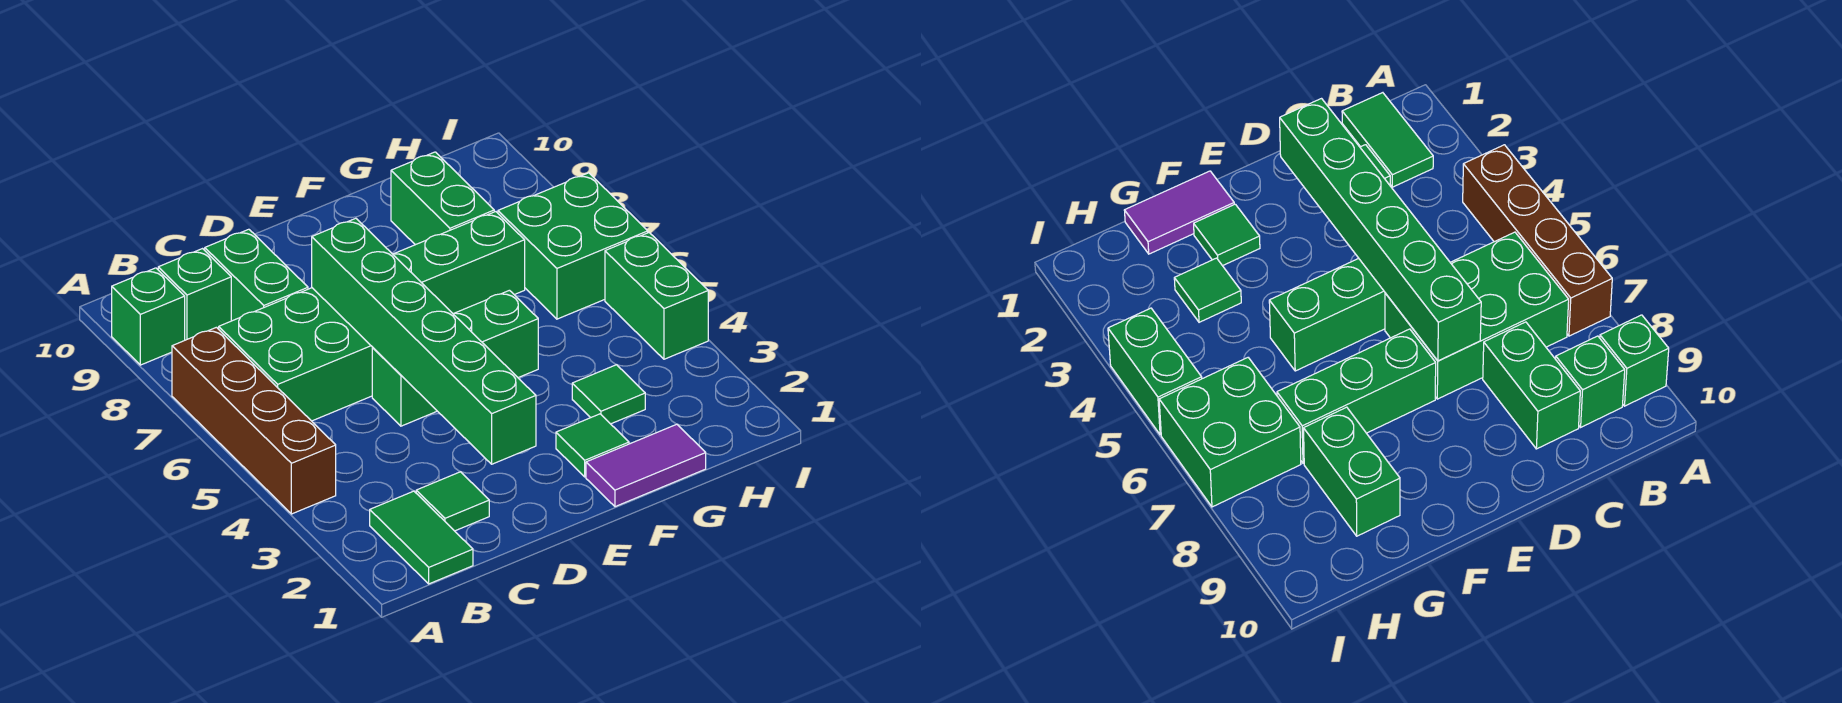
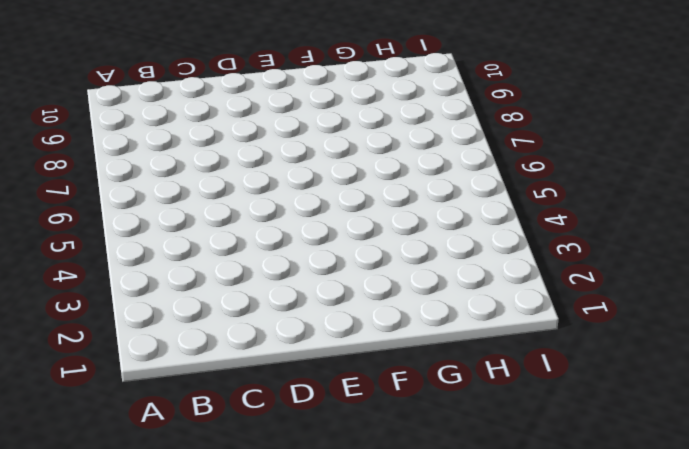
none -> brown 1x4 brick [172,327,336,514]
none -> green 1x1 brick [112,268,185,365]
none -> green 1x2 tile [370,491,473,584]

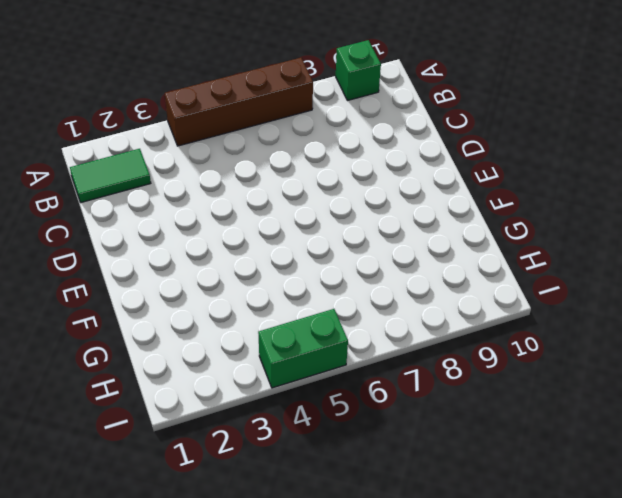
none -> green 2x3 brick [219,288,373,421]
none -> green 1x1 brick [158,249,231,340]
none -> green 1x1 tile [416,472,489,531]

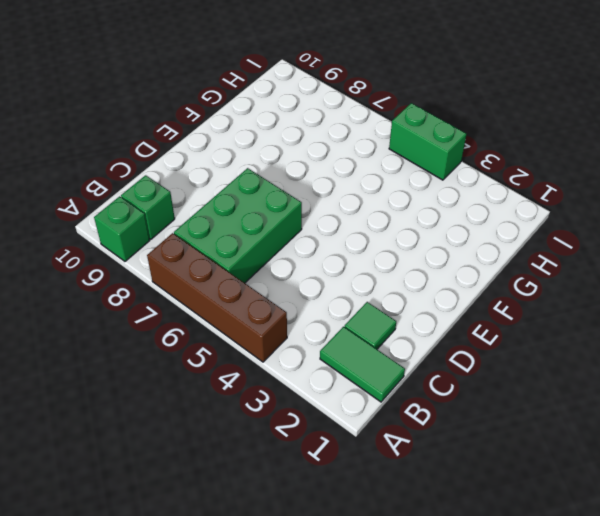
none -> green 1x2 brick [205,229,308,321]
none -> green 1x3 brick [372,290,538,426]
none -> green 1x3 brick [393,212,525,313]

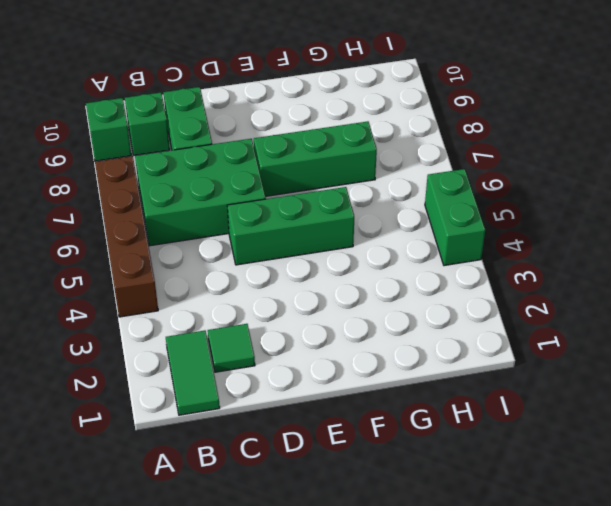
none -> purple 1x2 tile [586,424,706,507]
none -> green 1x1 tile [556,414,629,477]
none -> green 1x1 tile [572,365,645,424]

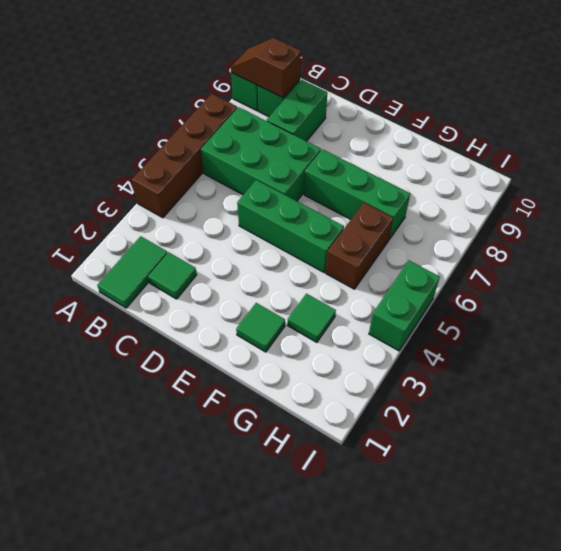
brown 1x2 slope [231,38,301,98] -> none
brown 1x2 brick [326,203,393,289] -> none
none -> purple 1x2 tile [586,424,706,507]
none -> green 1x2 brick [391,152,494,245]
none -> green 2x2 brick [498,173,648,319]

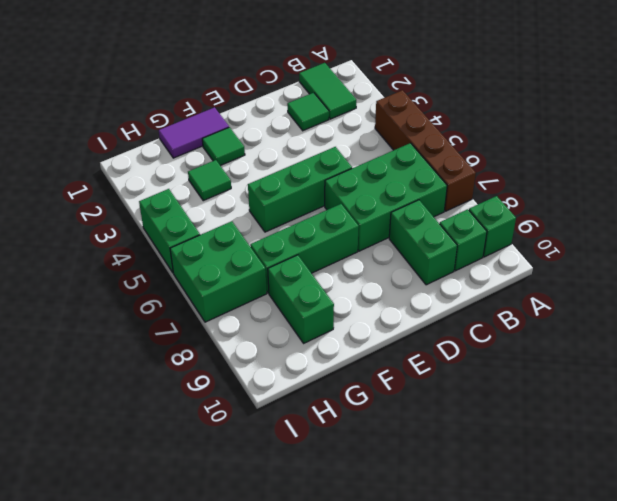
none -> green 1x6 brick [312,218,536,464]

